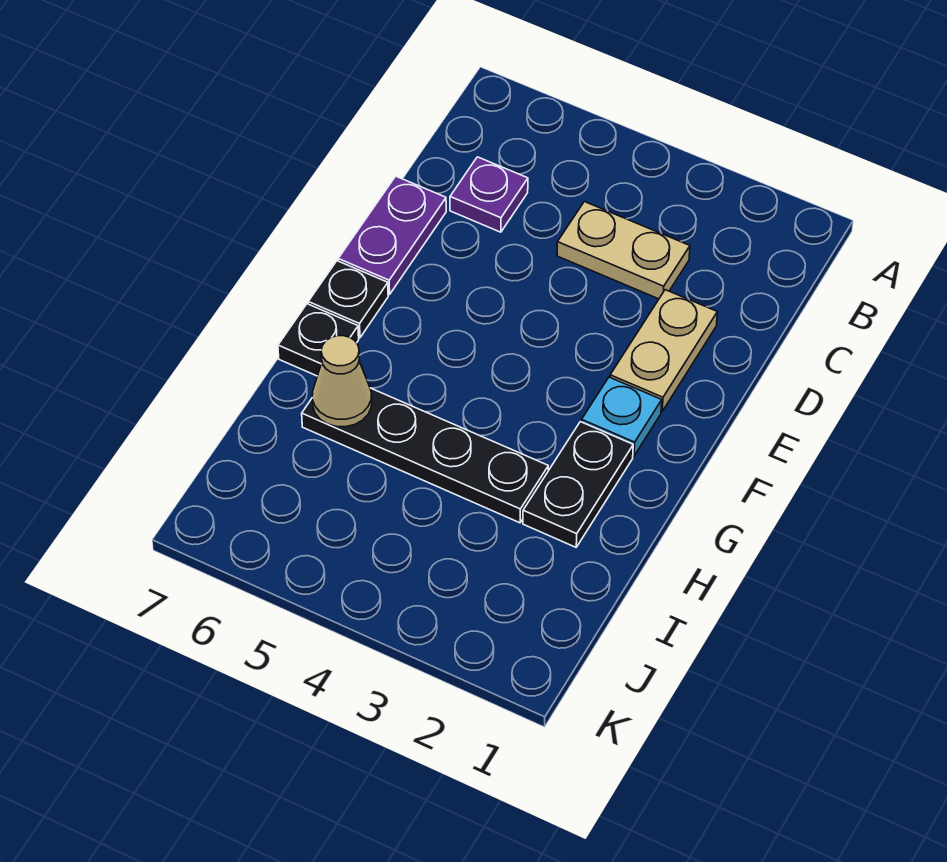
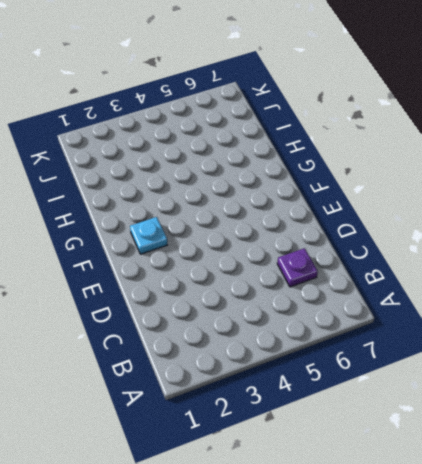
none -> tan 1x2 plate [557,202,690,299]
none -> tan 1x2 plate [610,290,717,411]

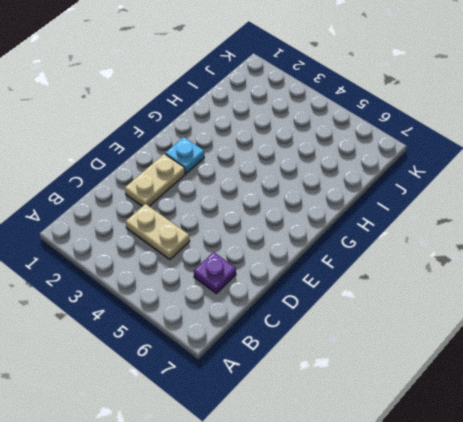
none -> purple 1x2 plate [338,176,446,295]
none -> black 1x1 plate [308,261,388,338]

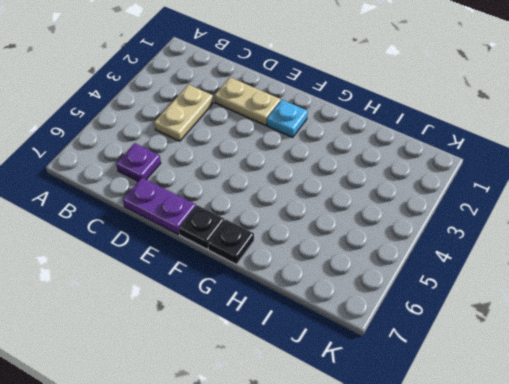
none -> black 1x2 plate [523,422,633,547]
none -> black 1x4 plate [302,388,548,523]

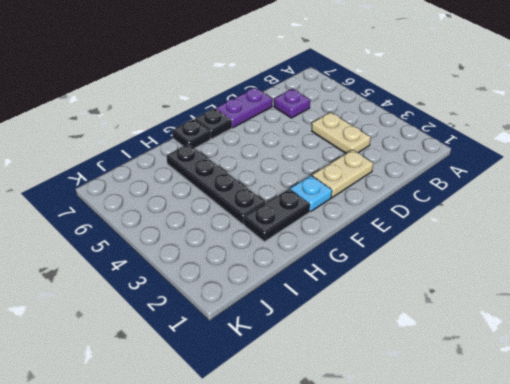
none -> tan 1x1 cone [312,336,372,427]

